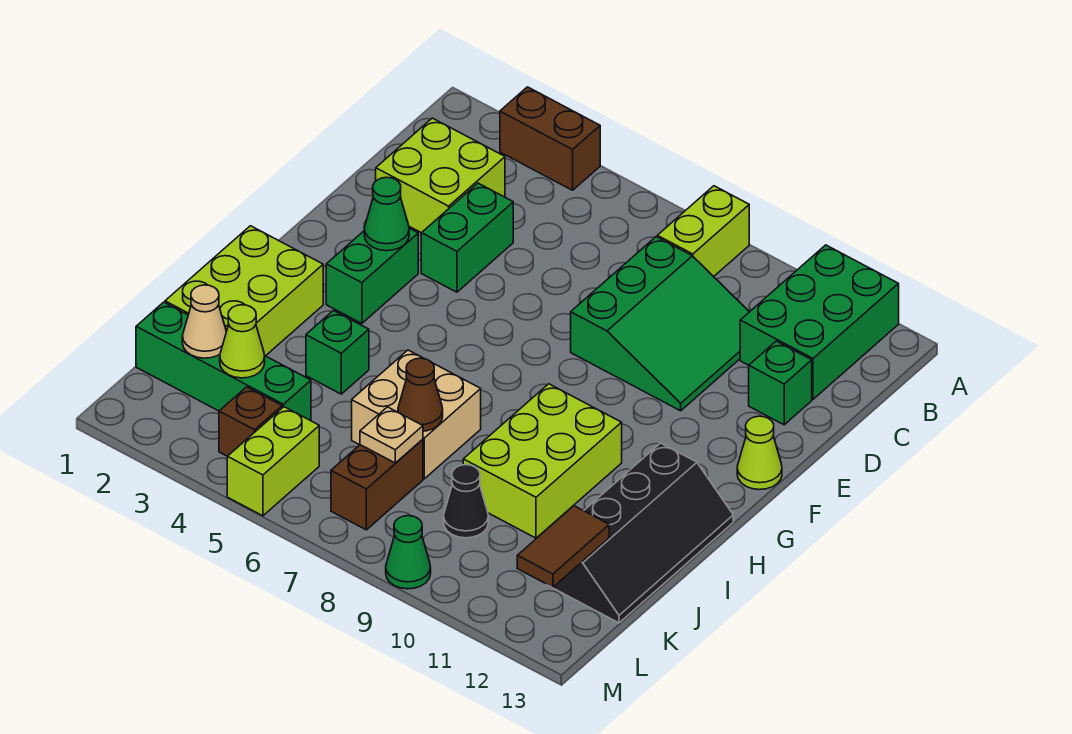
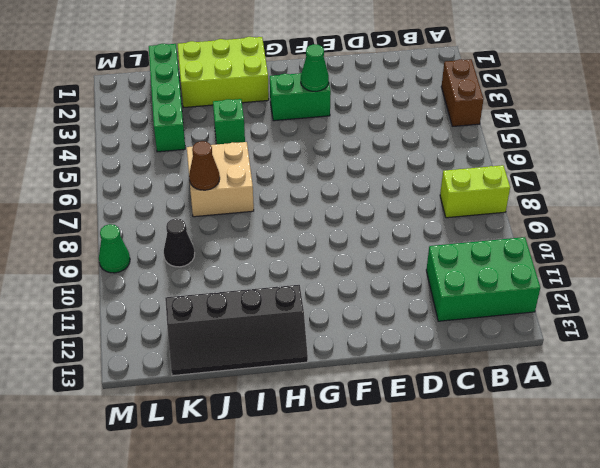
none -> lime 2x2 brick [376,118,505,233]
none -> green 3x3 slope [571,237,749,411]
none -> green 1x2 brick [421,183,513,292]

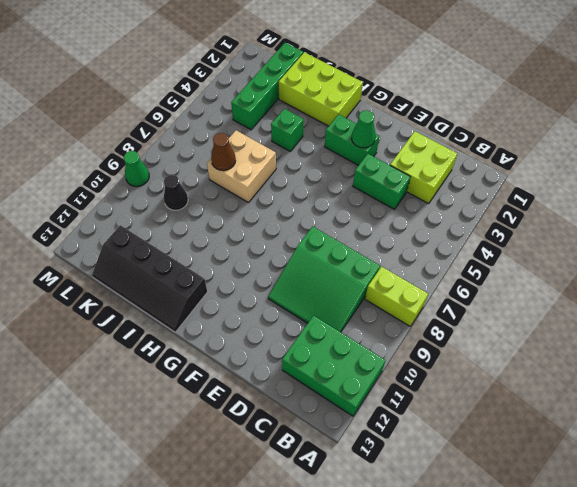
none -> brown 1x2 brick [500,87,600,190]
none -> green 1x1 brick [749,341,812,425]
none -> lime 1x1 cone [737,416,782,490]

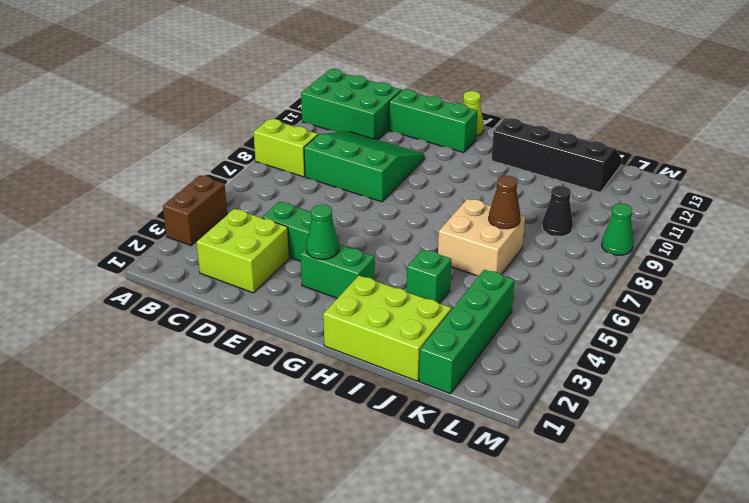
green 1x3 brick [389,89,478,153] -> green 1x1 brick [749,341,812,425]
none -> lime 2x3 brick [463,384,622,538]
none -> brown 1x2 brick [331,439,423,530]
none -> brown 1x1 brick [219,387,282,456]

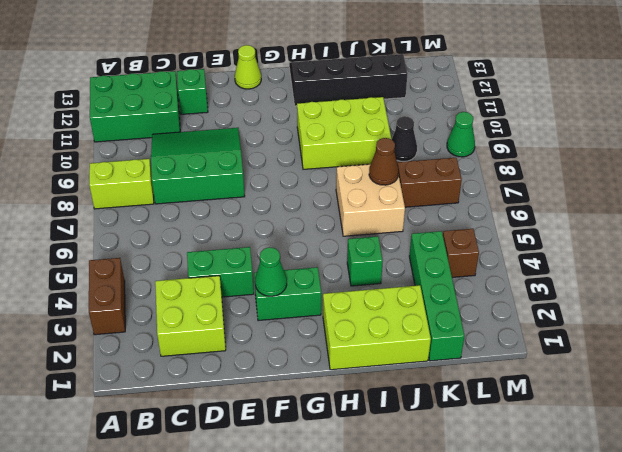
none -> lime 1x2 brick [227,407,319,516]
none -> tan 1x1 cone [182,285,226,358]
none -> lime 1x1 cone [220,305,265,378]

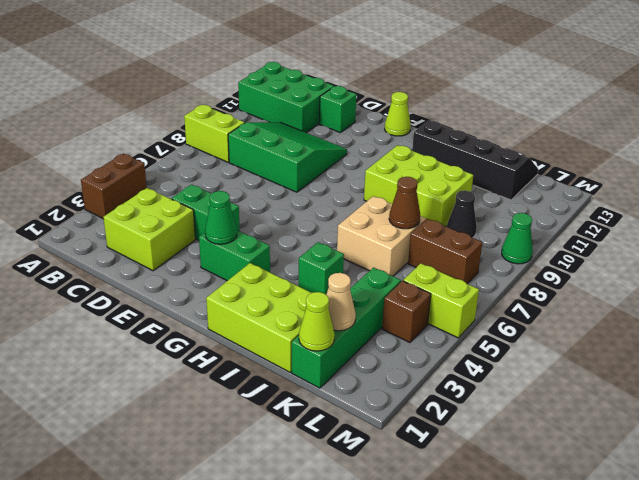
lime 1x1 cone [299,292,335,351] -> lime 1x1 cone moved to [220,305,265,378]
none -> tan 1x1 plate [360,407,423,463]
none -> brown 1x2 tile [517,506,609,587]

